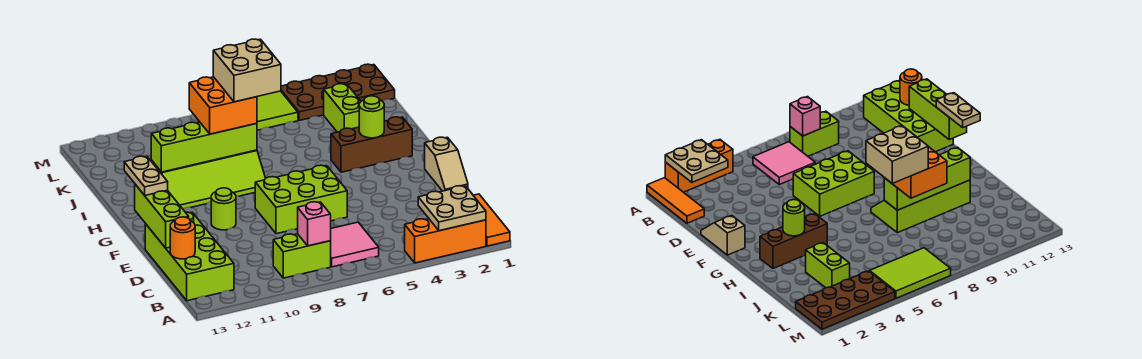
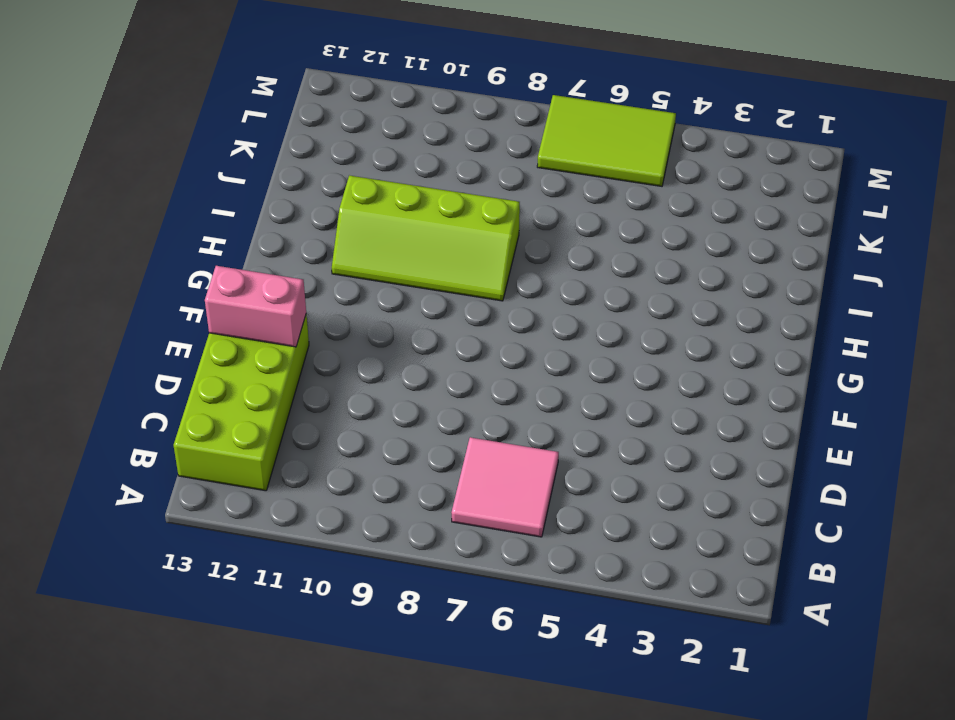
pink 1x2 brick [205,266,306,347] -> lime 1x3 brick [135,184,189,248]
none -> orange 1x3 tile [473,194,510,246]
none -> orange 1x3 brick [405,219,486,263]
none -> lime 1x2 brick [273,234,331,278]

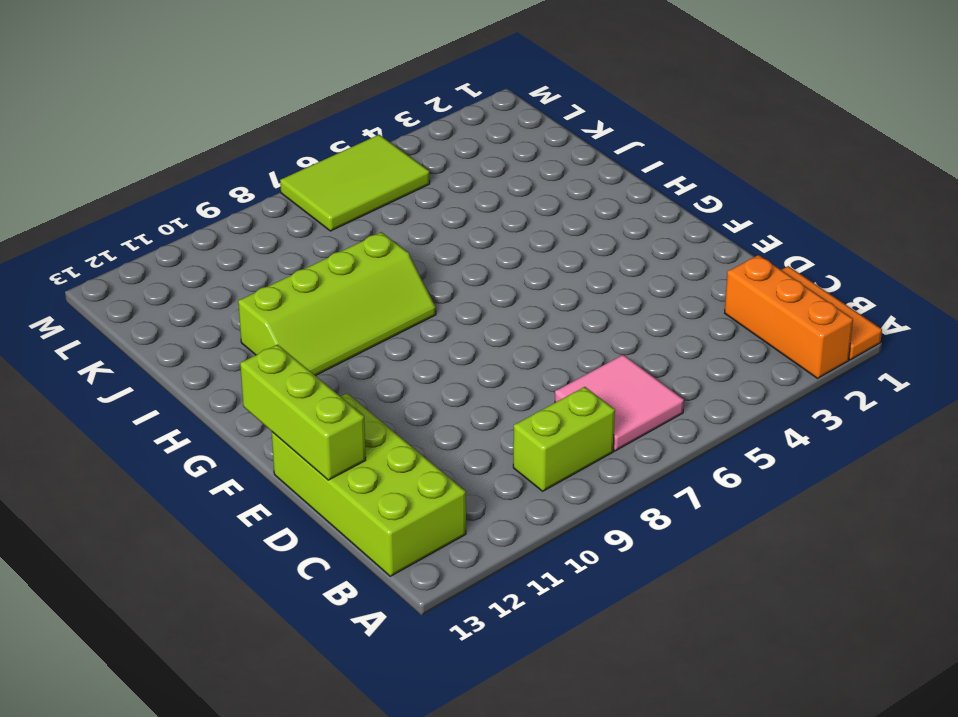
orange 1x3 brick [725,255,853,378] -> orange 1x3 brick turned to [405,219,486,263]
none -> tan 1x2 slope [425,137,468,191]
none -> lime 2x3 brick [255,165,347,234]
none -> lime 1x1 round brick [211,188,236,230]

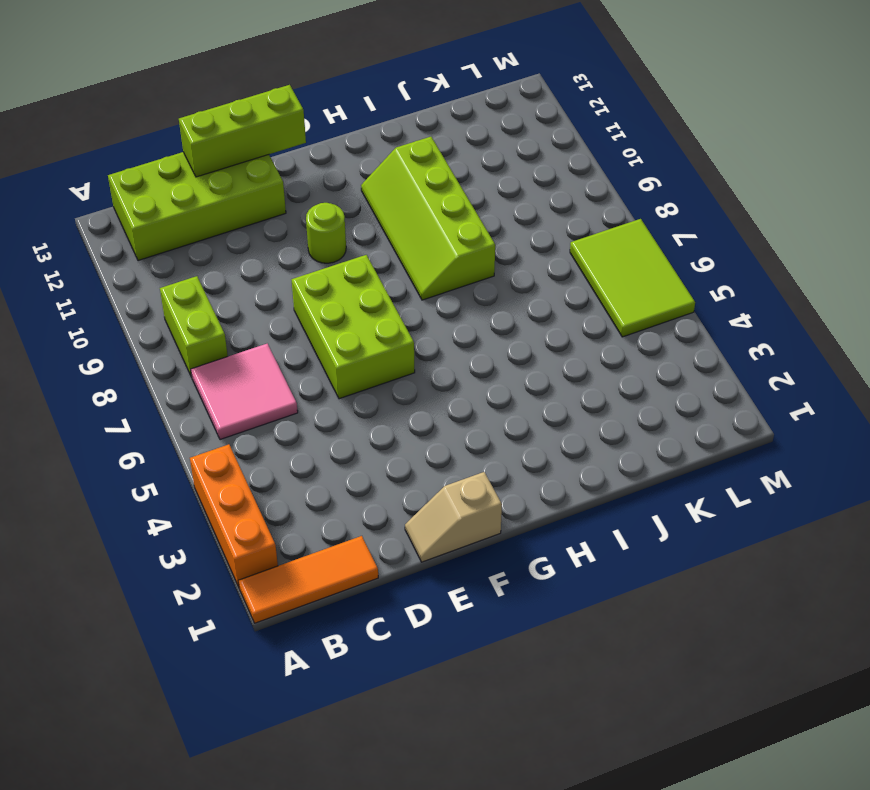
none -> brown 1x3 brick [331,117,412,172]
none -> lime 1x2 brick [324,84,361,132]
none -> brown 2x4 plate [281,64,395,121]

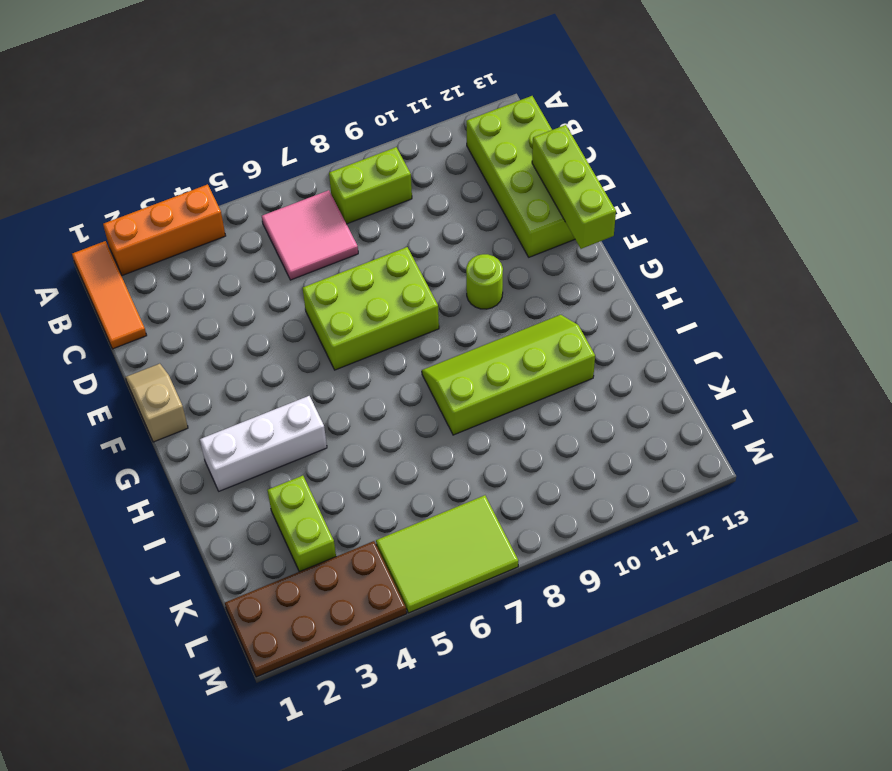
white 1x3 brick [200,396,327,491] -> brown 1x3 brick [331,117,412,172]
none -> tan 2x2 plate [418,186,486,231]
none -> pink 1x1 brick [298,202,331,246]
none -> orange 1x1 round brick [170,217,195,259]

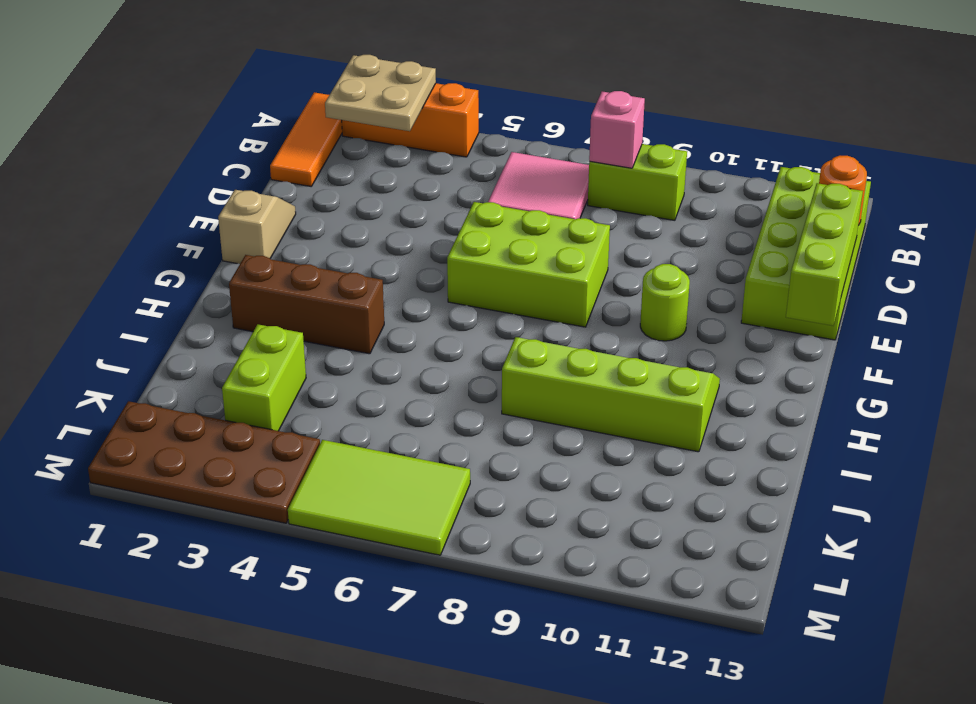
none -> lime 1x1 round brick [359,96,384,138]
none -> lime 1x4 brick [151,122,257,172]
none -> tan 1x2 plate [124,156,168,195]

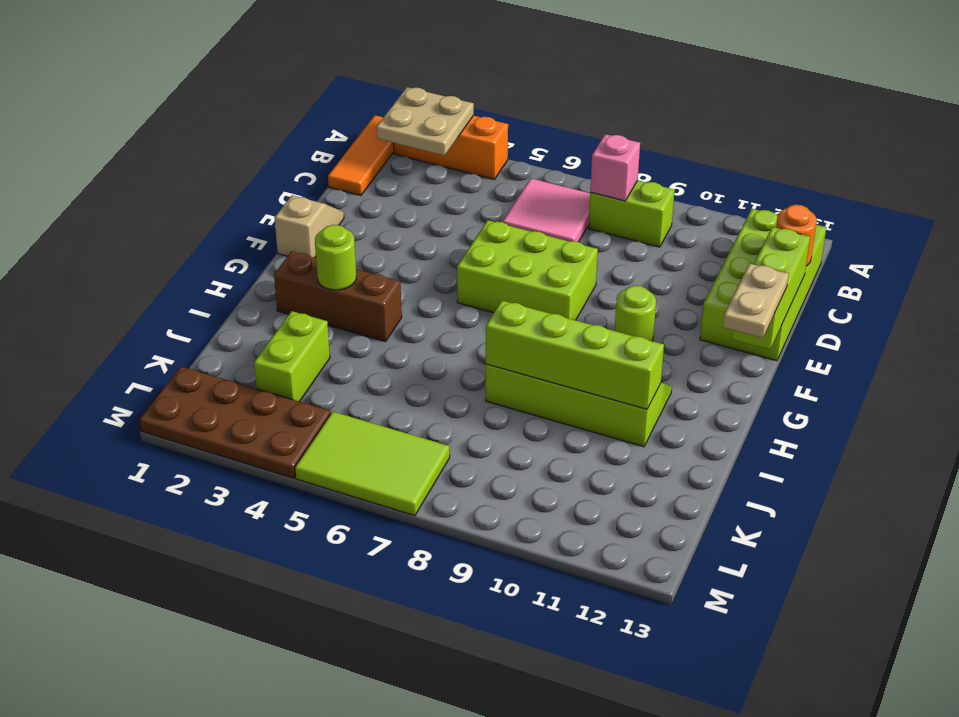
none -> orange 2x2 brick [189,77,257,134]
none -> tan 2x2 brick [213,39,281,102]

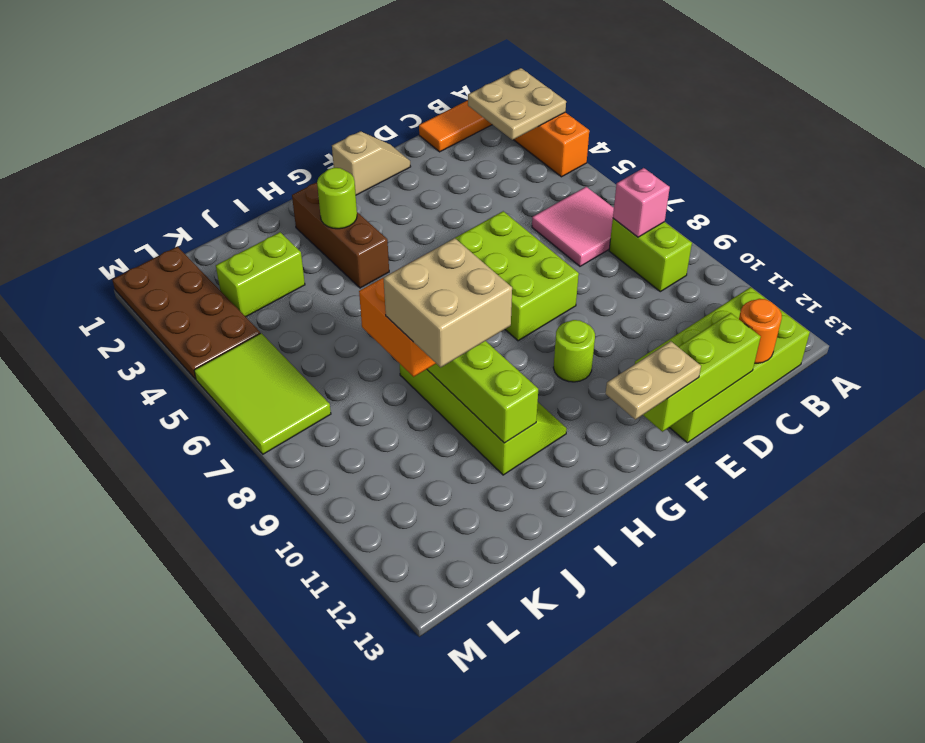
tan 2x2 brick [384,238,512,367] -> tan 2x2 brick moved to [213,39,281,102]

